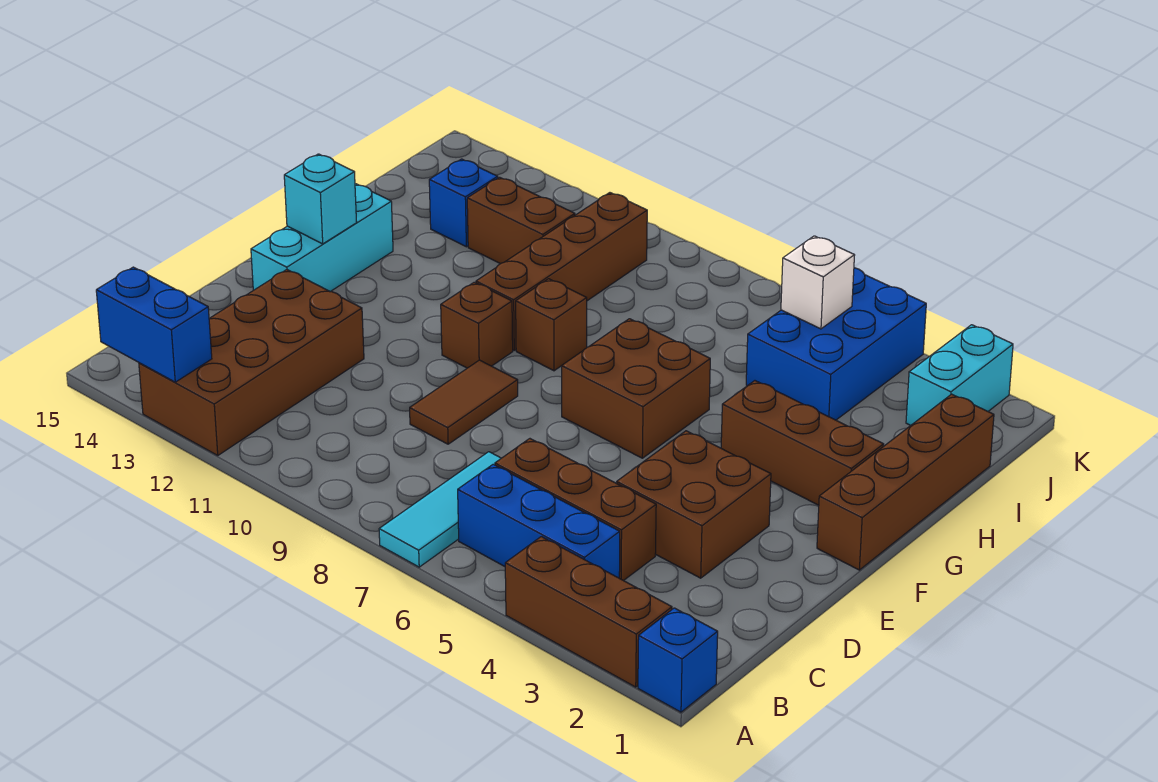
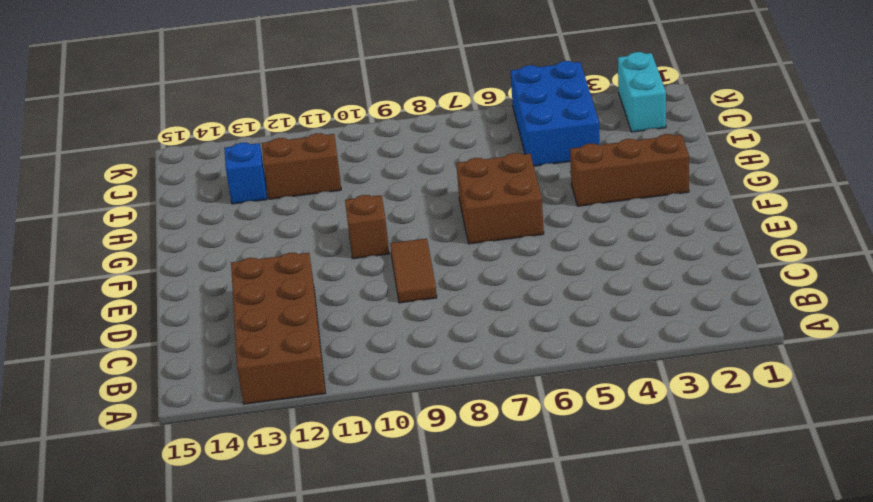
none -> blue 1x1 brick [638,608,718,712]
none -> brown 1x3 brick [505,537,672,687]
none -> cyan 1x3 tile [379,452,501,567]

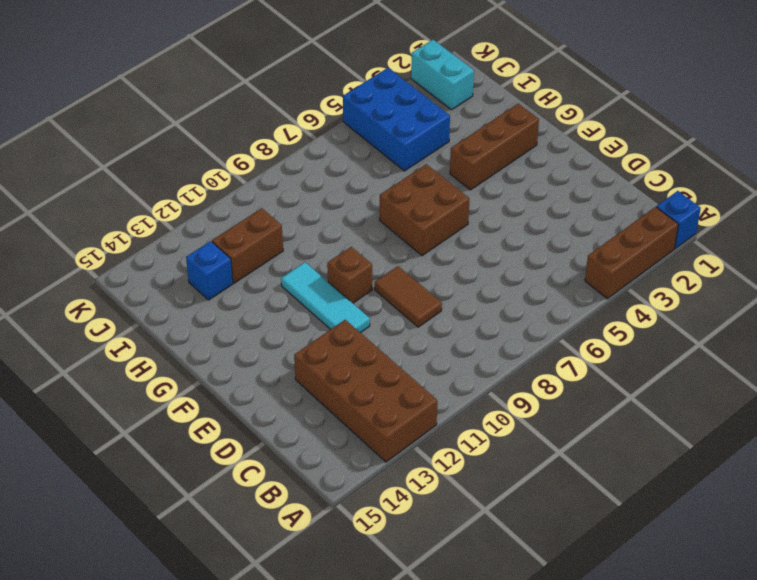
cyan 1x3 tile [281,262,370,333] -> cyan 1x3 tile moved to [379,452,501,567]
none -> blue 1x3 brick [458,464,620,578]
none -> brown 1x3 brick [495,439,656,581]
none -> brown 2x2 brick [617,431,771,578]

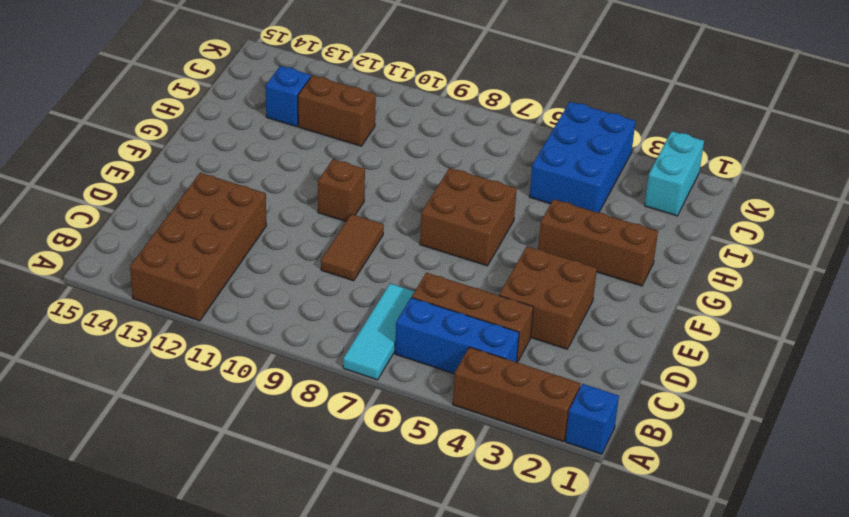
none -> cyan 1x3 brick [251,184,393,292]
none -> brown 1x4 brick [817,394,994,570]
none -> brown 1x1 brick [516,279,587,371]

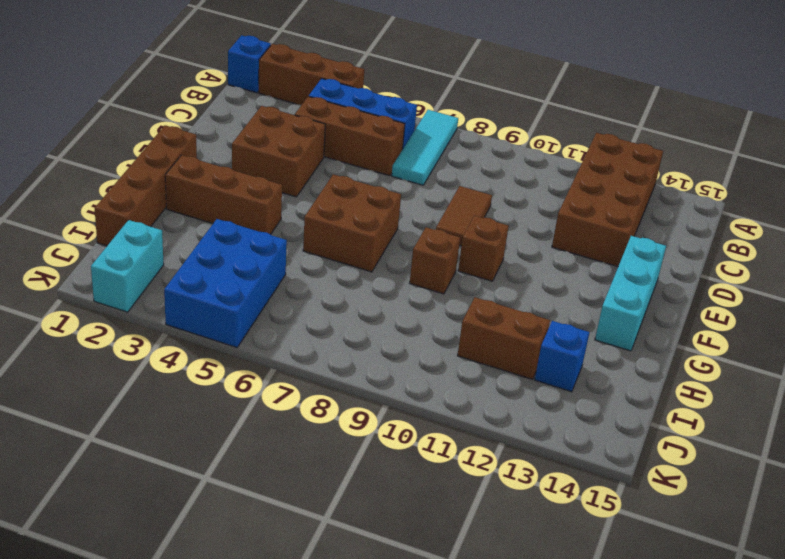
none -> brown 1x4 brick [476,193,647,350]
none -> blue 1x2 brick [96,267,212,382]
none -> cyan 1x1 brick [284,154,357,244]

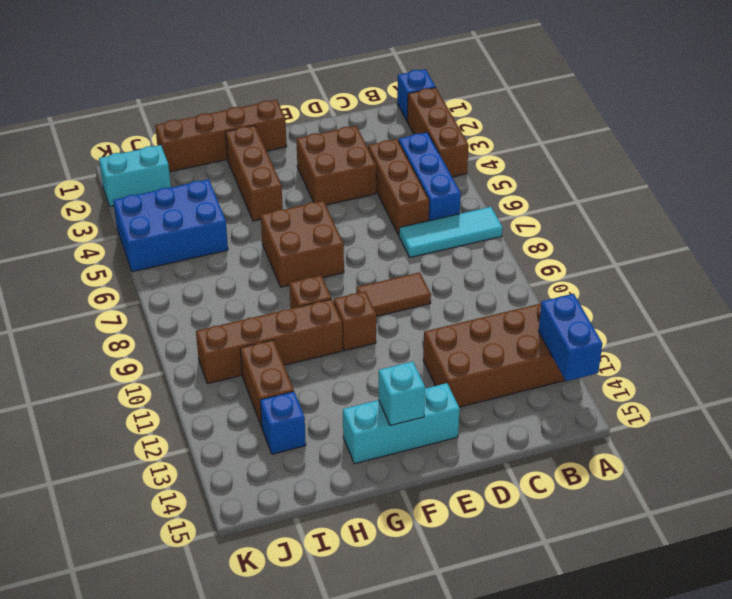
none -> white 1x1 brick [781,236,855,329]

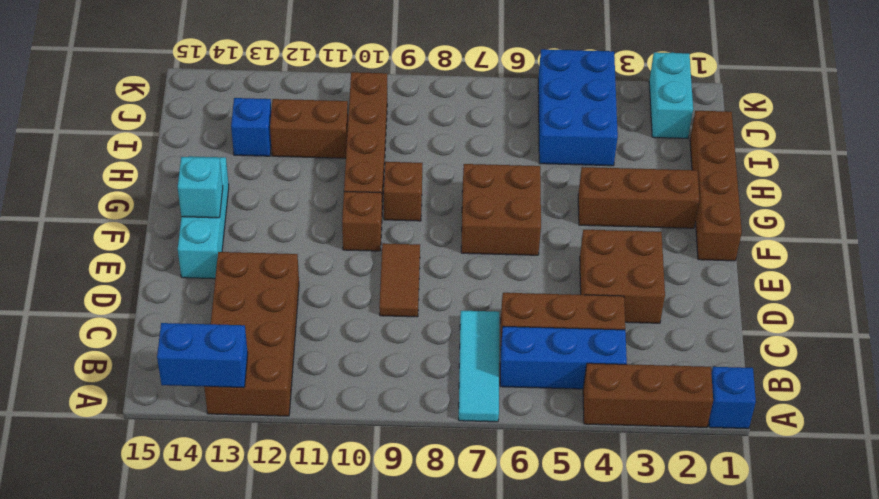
none -> white 1x1 brick [781,236,855,329]

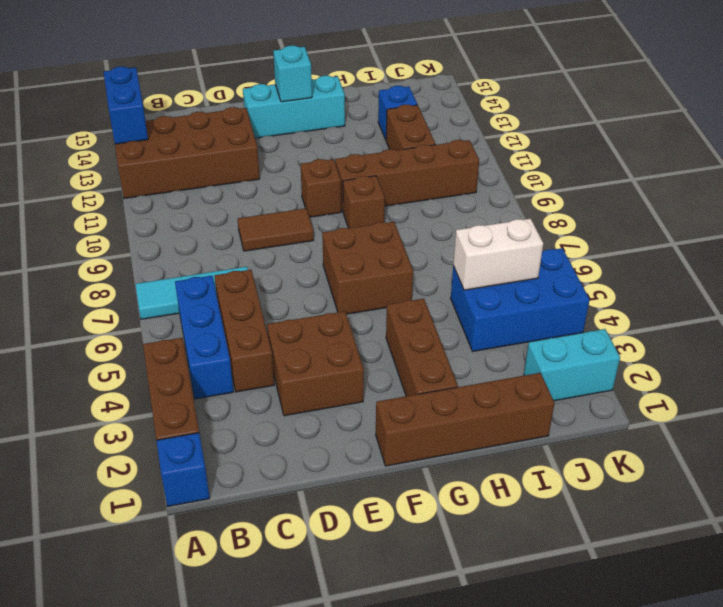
white 1x2 brick [453,219,543,290] -> white 1x1 brick [781,236,855,329]

